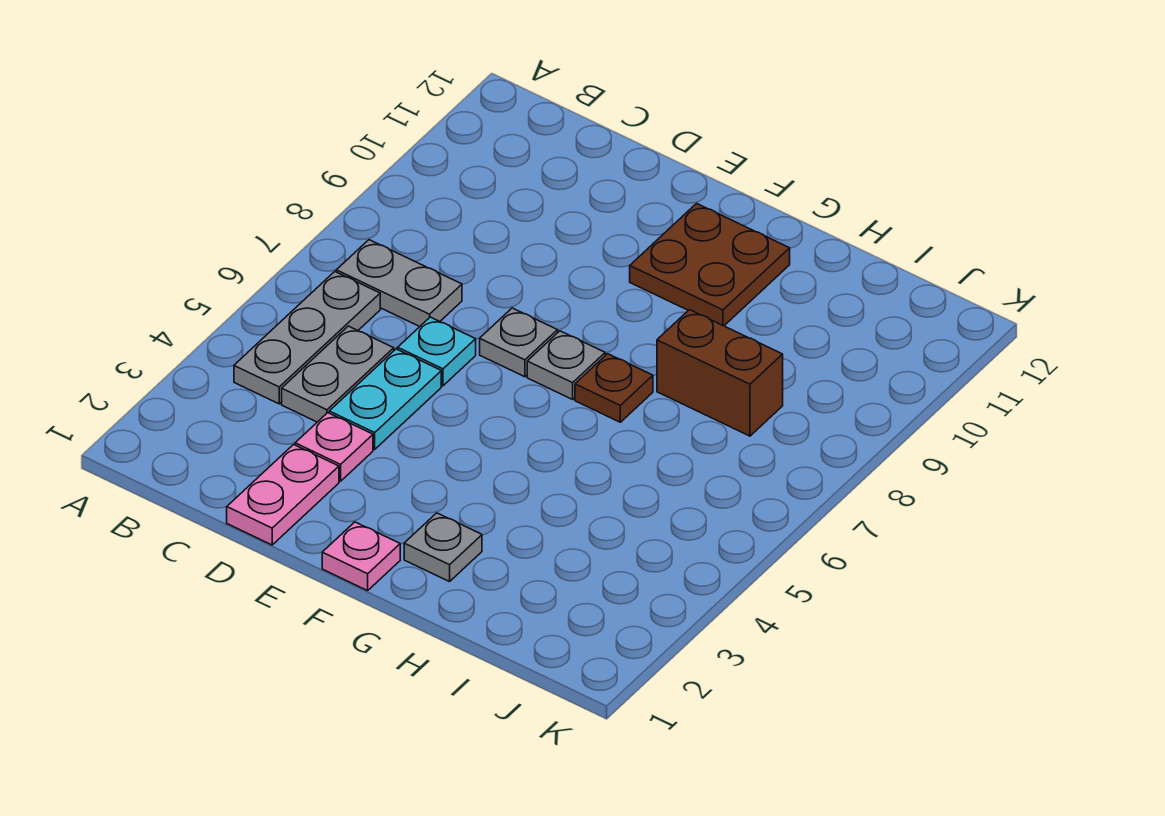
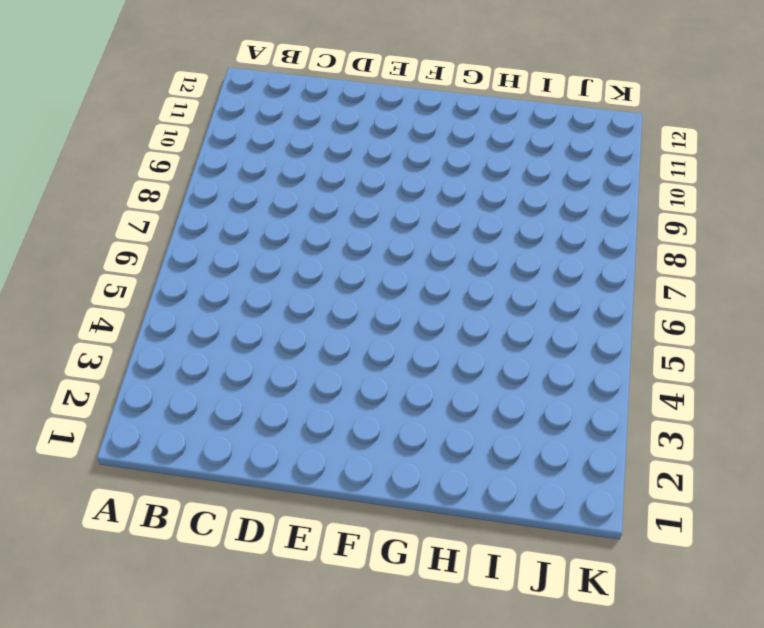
none -> grey 1x3 plate [234,272,380,404]
none -> grey 1x2 plate [336,240,462,327]
none -> grey 1x2 plate [282,326,394,422]

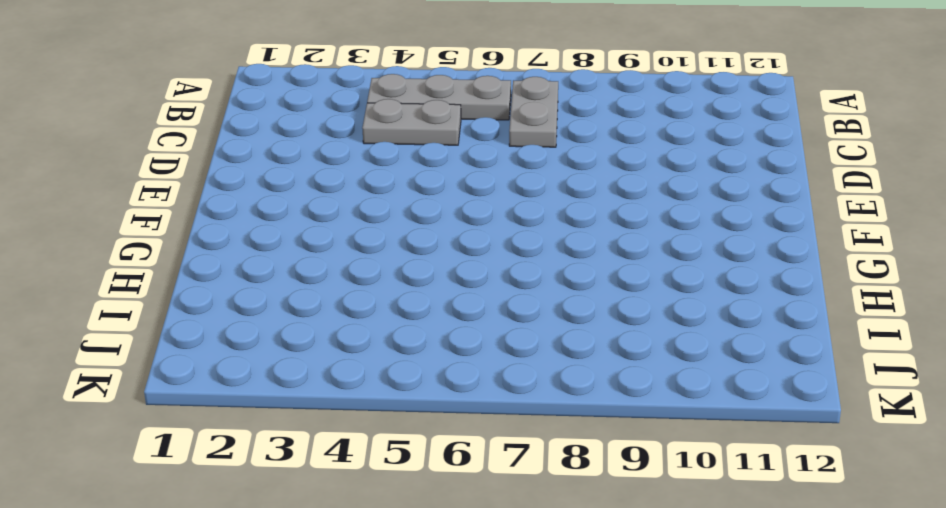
none -> pink 1x2 plate [227,445,339,545]
none -> pink 1x1 plate [295,413,373,481]
none -> cyan 1x2 plate [329,349,441,449]

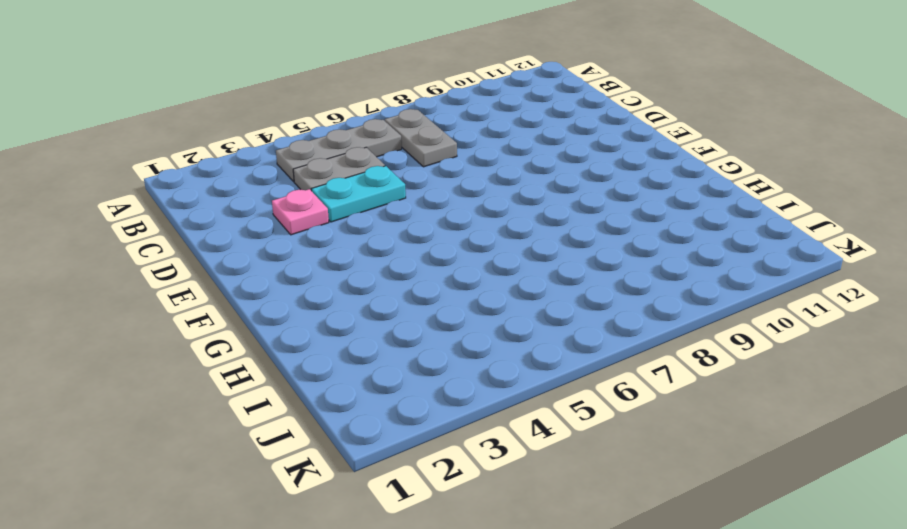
none -> pink 1x2 plate [227,445,339,545]
none -> cyan 1x1 plate [398,317,476,386]
none -> grey 1x1 plate [480,308,558,377]

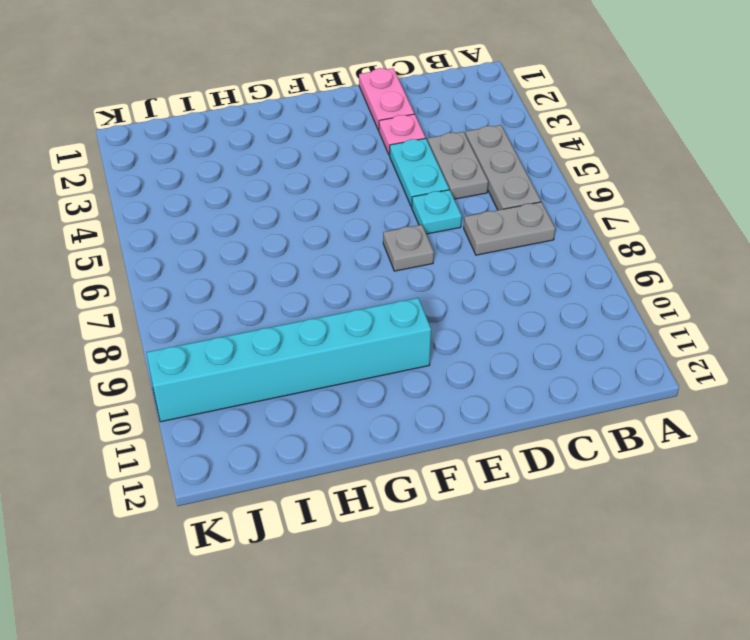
cyan 1x6 brick [146,298,431,422] -> brown 2x2 plate [630,204,790,326]
none -> pink 1x1 plate [322,522,400,591]
none -> grey 1x1 plate [527,331,605,399]
none -> grey 1x1 plate [404,513,482,582]

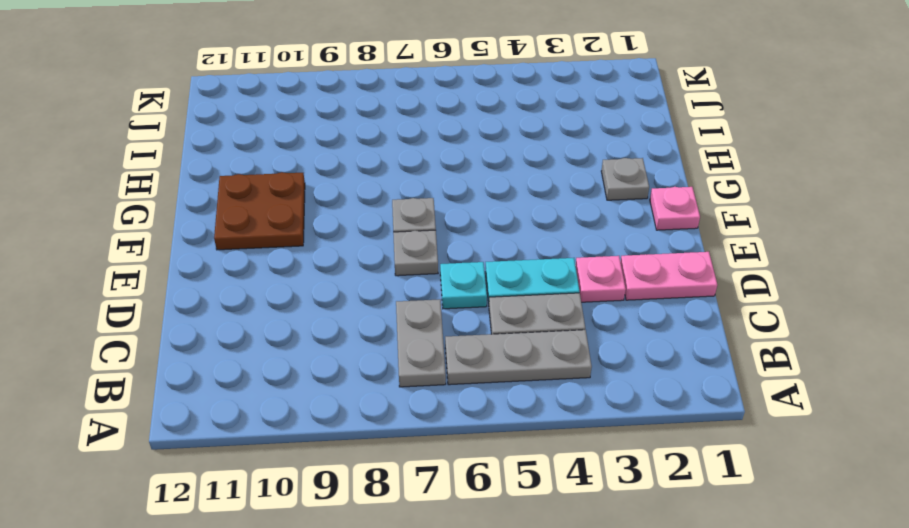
none -> brown 1x1 plate [575,354,653,422]
none -> brown 1x2 brick [657,310,783,436]

